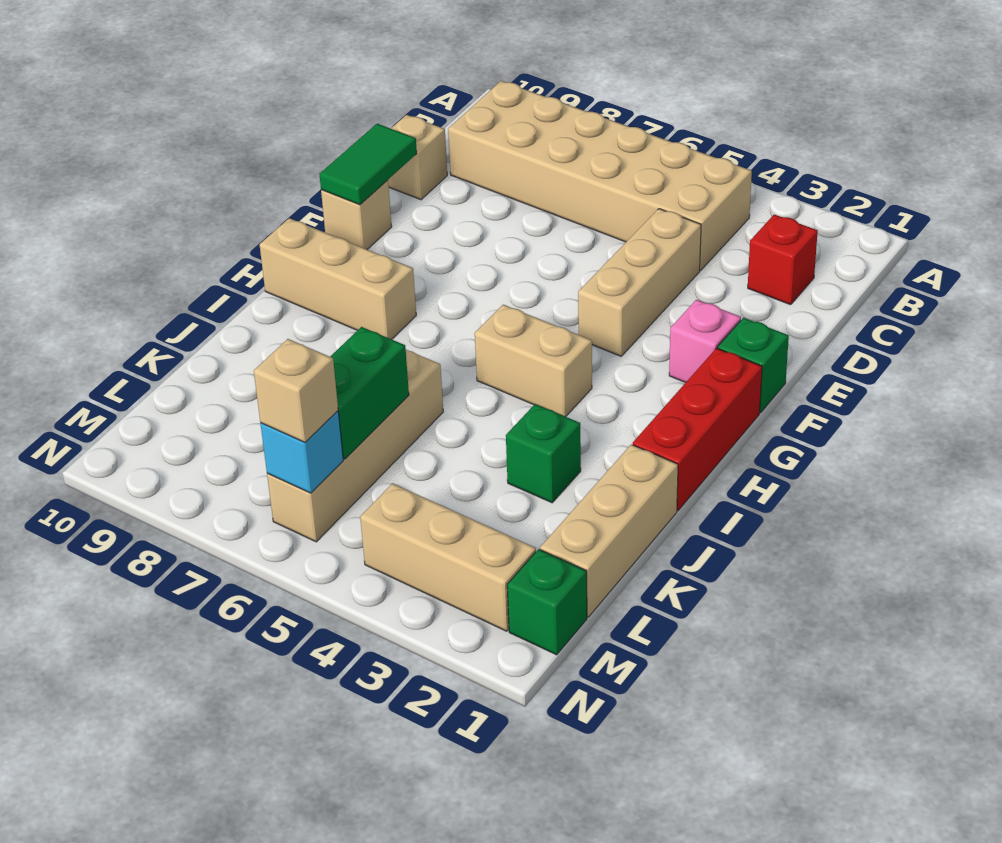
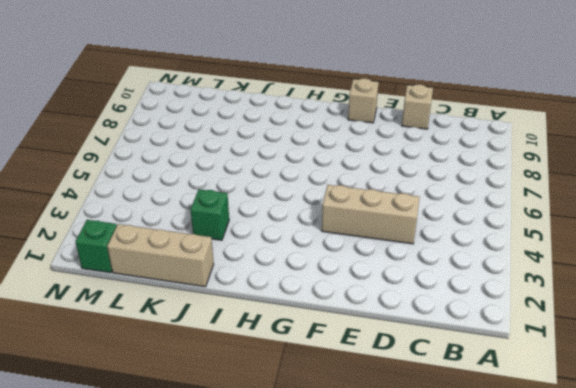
none -> tan 2x6 brick [448,81,752,270]
none -> red 1x1 brick [748,215,818,305]
none -> green 1x1 brick [718,318,789,413]

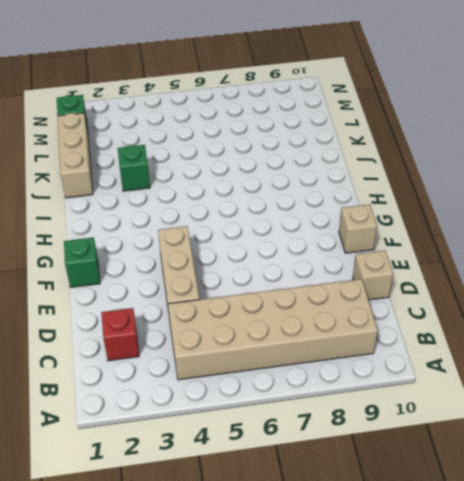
none -> pink 1x1 brick [669,300,741,383]
none -> red 1x3 brick [633,348,762,511]
none -> tan 1x2 brick [475,305,592,417]

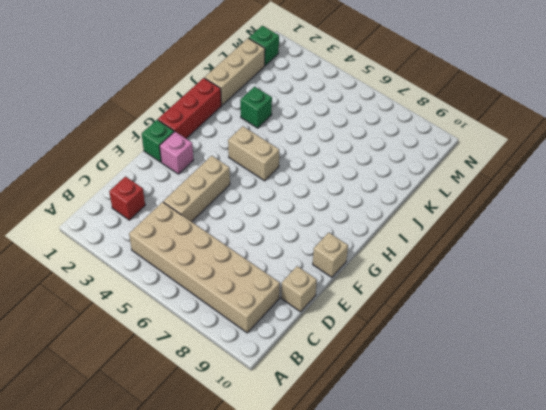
none -> tan 1x3 brick [260,218,416,339]
none -> tan 1x4 brick [267,350,443,542]
none -> tan 1x3 brick [360,483,536,631]

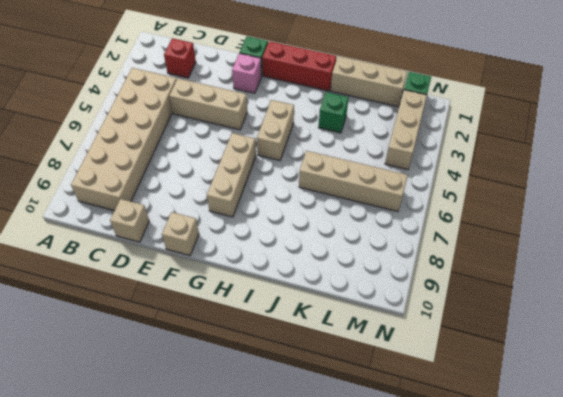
tan 1x3 brick [207,133,256,217] -> tan 1x3 brick moved to [260,218,416,339]
none -> green 1x2 tile [319,124,417,205]
none -> green 1x2 brick [330,327,409,459]
none -> cyan 1x1 brick [260,411,343,493]

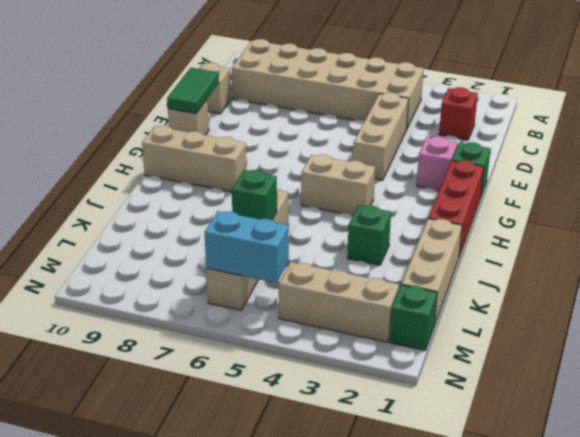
green 1x1 brick [232,170,277,220] -> green 1x2 brick [330,327,409,459]
cyan 1x2 brick [204,211,289,283] -> cyan 1x1 brick [260,411,343,493]
none -> tan 1x1 brick [254,339,338,442]

